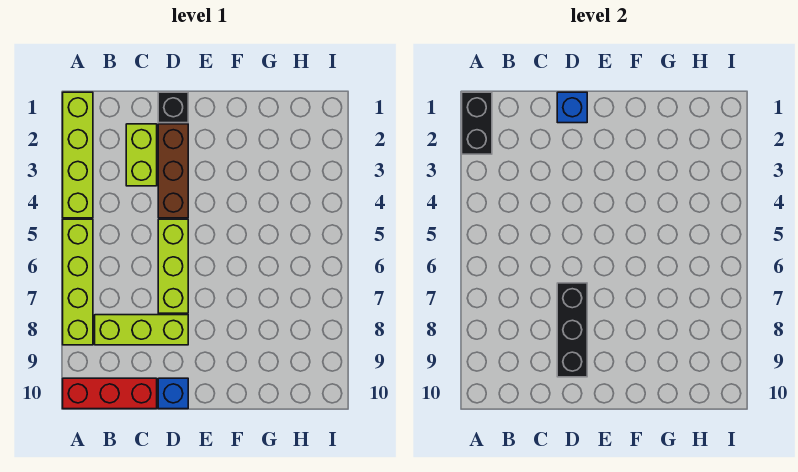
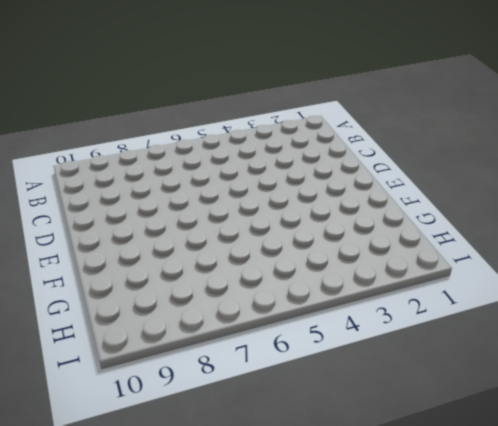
none -> lime 1x4 brick [63,92,93,218]
none -> lime 1x4 brick [63,219,93,345]
none -> red 1x3 brick [63,378,157,409]

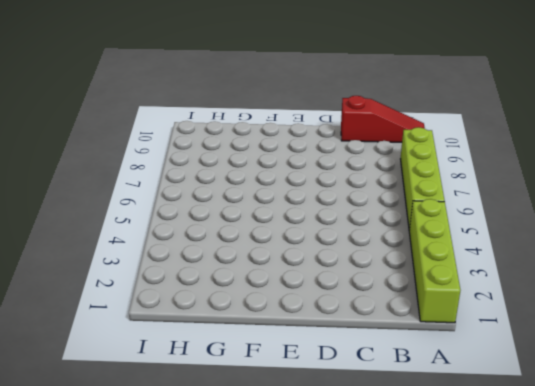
red 1x3 slope [341,96,425,142] -> red 1x3 brick [63,378,157,409]
none -> lime 1x3 brick [95,315,188,345]
none -> lime 1x2 brick [126,124,157,186]
none -> black 1x1 brick [158,92,188,123]

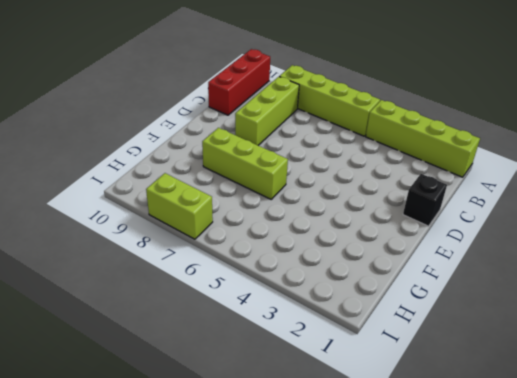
lime 1x3 brick [202,128,288,199] -> lime 1x3 brick moved to [158,219,188,313]
lime 1x2 brick [146,173,213,239] -> lime 1x2 brick moved to [126,124,157,186]
none -> brown 1x3 brick [158,124,188,218]
none -> blue 1x1 brick [158,378,188,409]
none -> black 1x2 brick [462,92,492,154]

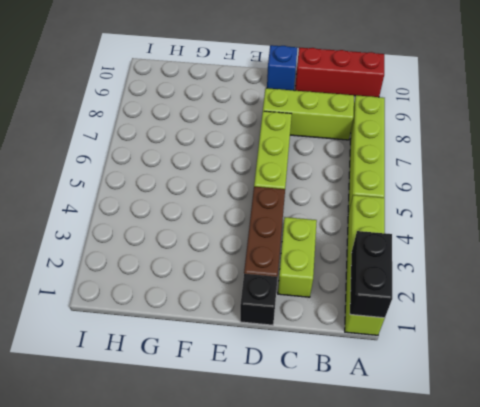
none -> blue 1x1 brick [557,92,587,123]
none -> black 1x3 brick [557,283,587,377]

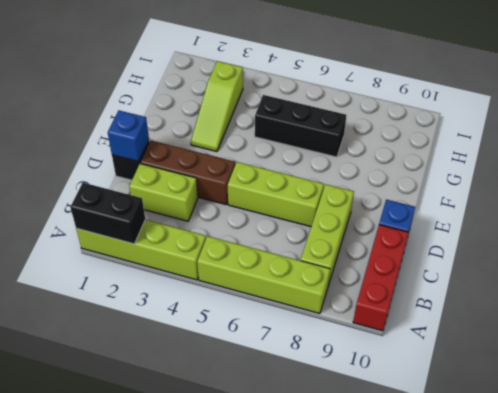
lime 1x3 slope [191,61,243,152] -> none
black 1x3 brick [255,95,346,157] -> black 1x3 brick moved to [557,283,587,377]

